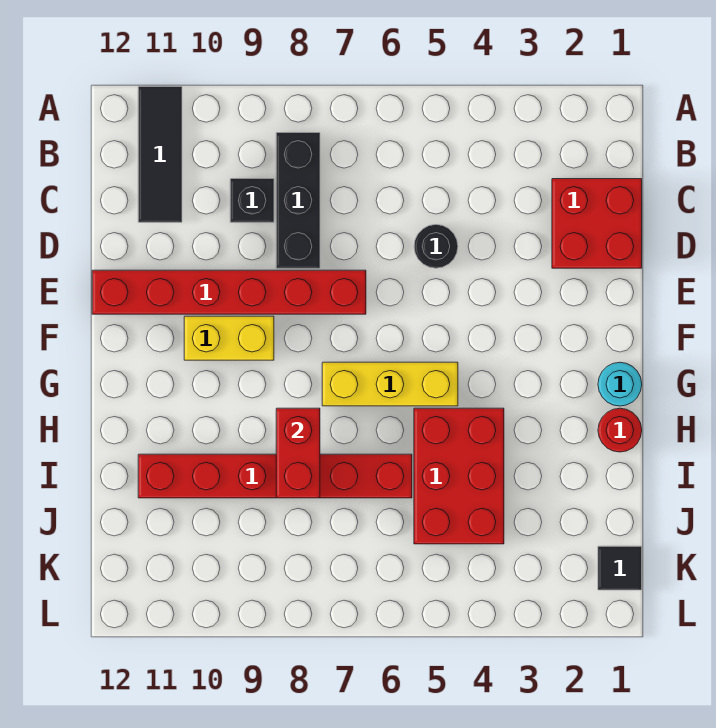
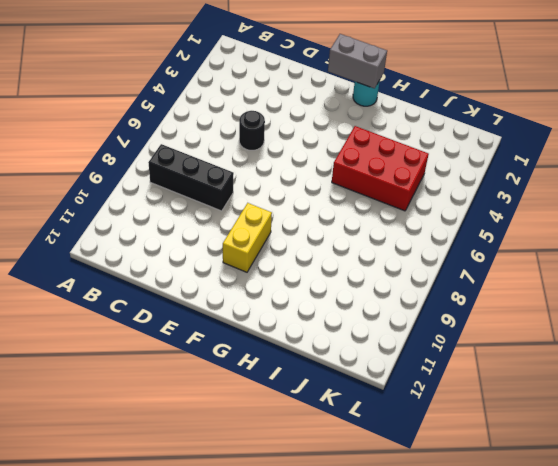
grey 1x2 brick [328,34,387,88] -> none
none -> black 1x3 tile [138,87,182,222]
none -> red 2x2 brick [552,179,642,268]
none -> black 1x1 brick [230,179,274,222]

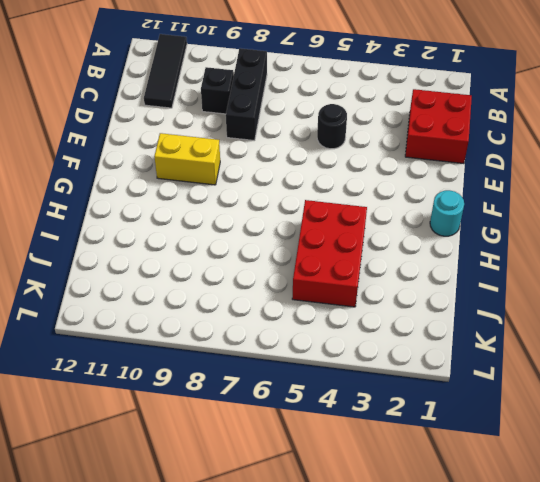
none -> red 1x6 brick [92,270,366,314]
none -> yellow 1x3 brick [322,362,458,406]
none -> red 1x1 round brick [598,408,642,452]

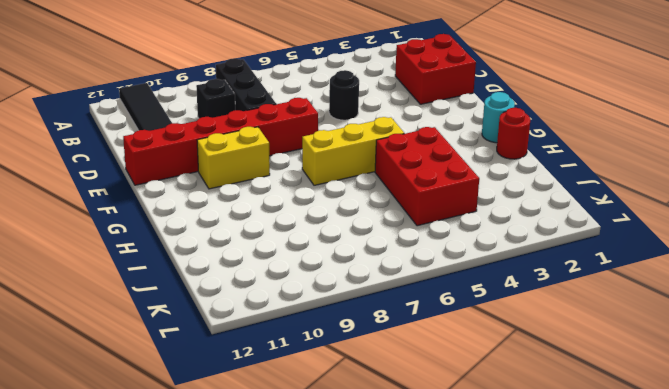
none -> red 1x6 brick [138,454,412,498]
none -> black 1x1 tile [598,546,642,590]
none -> red 1x2 brick [276,408,320,498]

